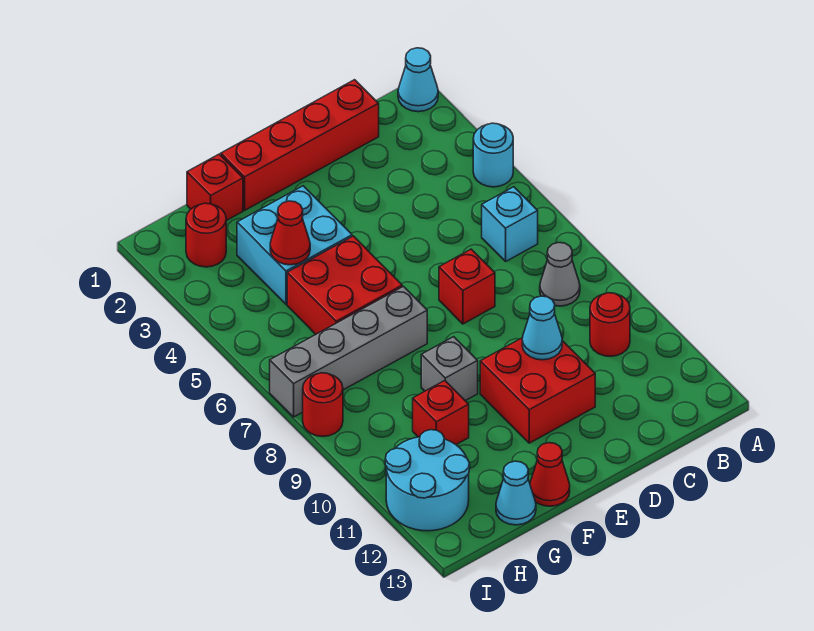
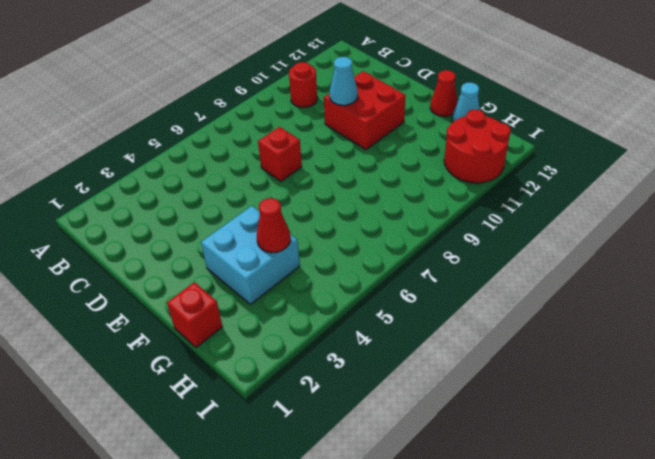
red 2x2 round brick [444,110,511,183] -> cyan 2x2 round brick [385,430,470,531]
none -> cyan 1x1 cone [398,48,438,112]
none -> cyan 1x1 round brick [473,123,513,187]
none -> cyan 1x1 brick [482,187,538,261]

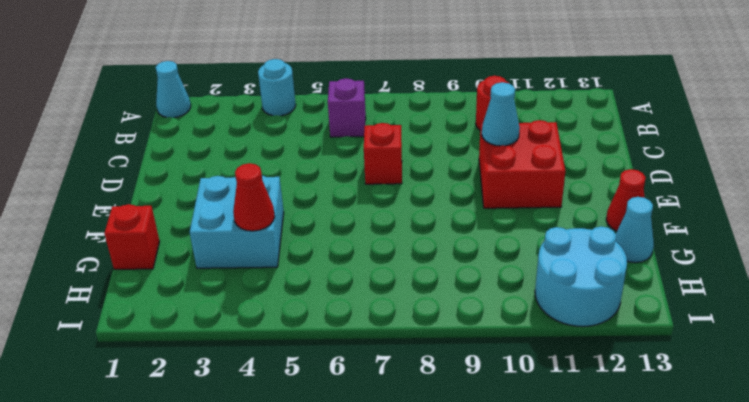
purple 1x1 brick [328,78,366,137] -> cyan 1x1 brick [482,187,538,261]
none -> grey 1x1 cone [540,243,580,306]
none -> red 1x4 brick [221,80,379,210]
none -> red 2x2 brick [287,236,402,334]

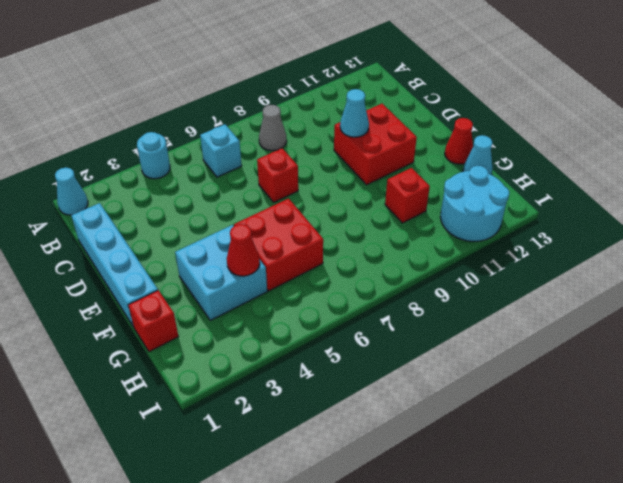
cyan 1x4 brick [71,203,158,327] -> red 1x4 brick [221,80,379,210]
none -> red 1x1 round brick [590,293,630,356]
none -> grey 1x4 brick [270,286,427,417]
none -> grey 1x1 brick [421,337,478,401]

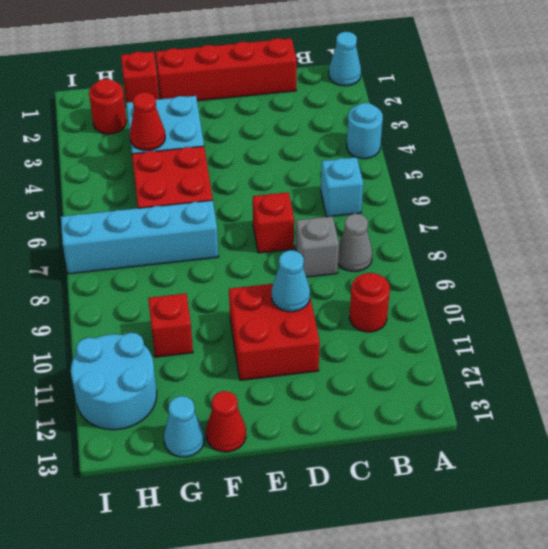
grey 1x1 brick [296,216,339,277] -> grey 1x1 brick moved to [421,337,478,401]
cyan 1x4 brick [61,200,219,274] -> grey 1x4 brick [270,286,427,417]
none -> red 1x1 round brick [303,373,343,436]

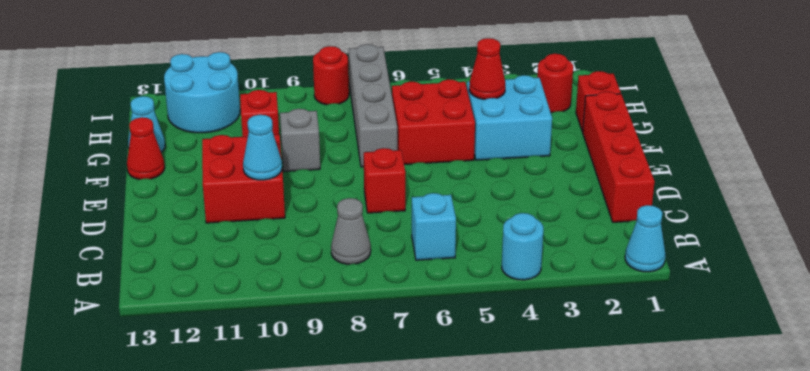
none -> red 1x1 round brick [590,293,630,356]

